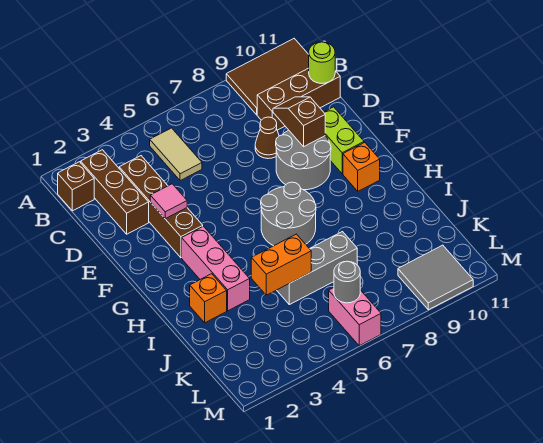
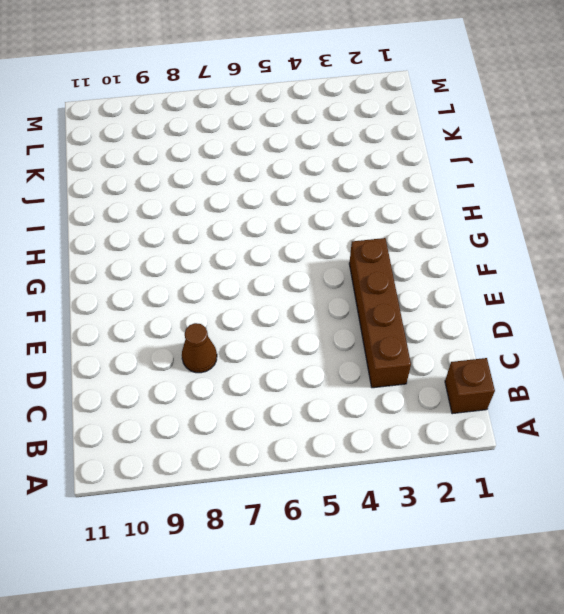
none -> brown 2x3 tile [226,39,309,115]
none -> brown 1x3 brick [81,150,149,234]
none -> tan 1x2 tile [150,128,202,181]

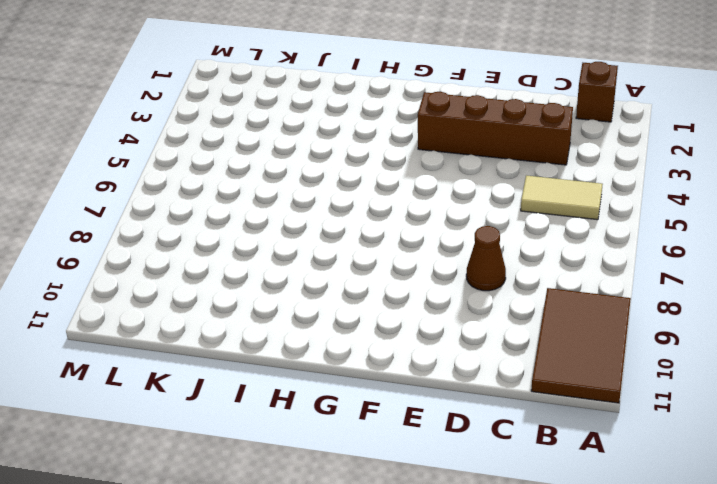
none -> brown 1x3 brick [81,150,149,234]
none -> brown 1x3 brick [257,68,340,130]
none -> grey 2x2 round brick [276,130,331,190]

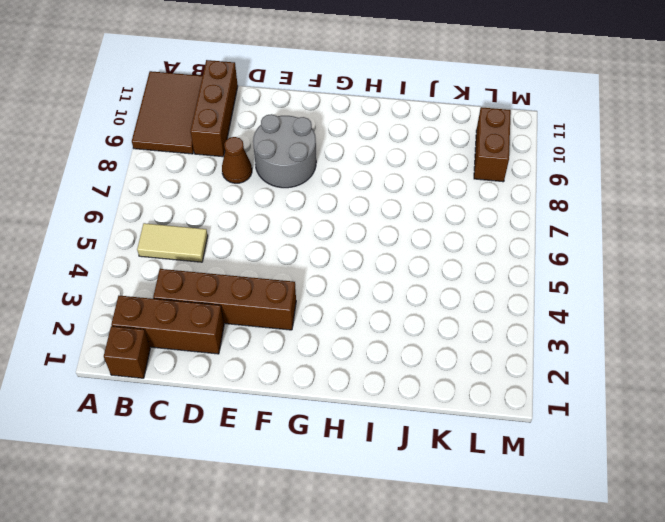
brown 1x2 brick [474,107,511,182] -> grey 2x2 tile [398,245,473,310]
none -> lime 1x2 brick [324,107,364,174]
none -> pink 1x3 brick [182,226,250,311]
none -> grey 2x2 round brick [261,182,316,246]

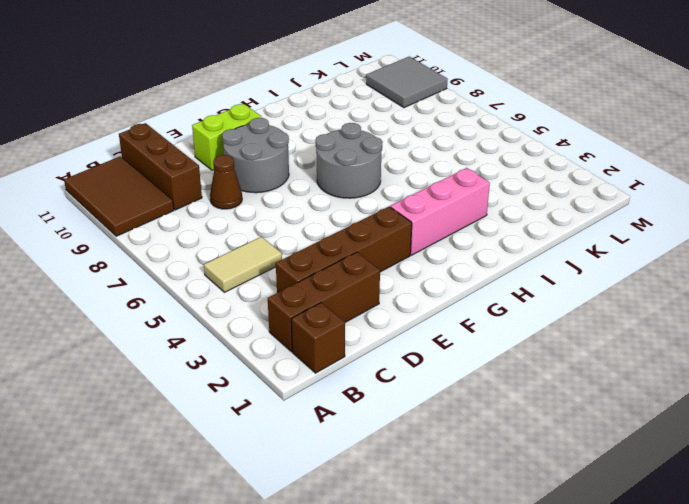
none -> orange 1x1 brick [343,142,380,191]
none -> orange 1x1 brick [190,274,227,323]
none -> grey 1x3 brick [277,232,357,305]

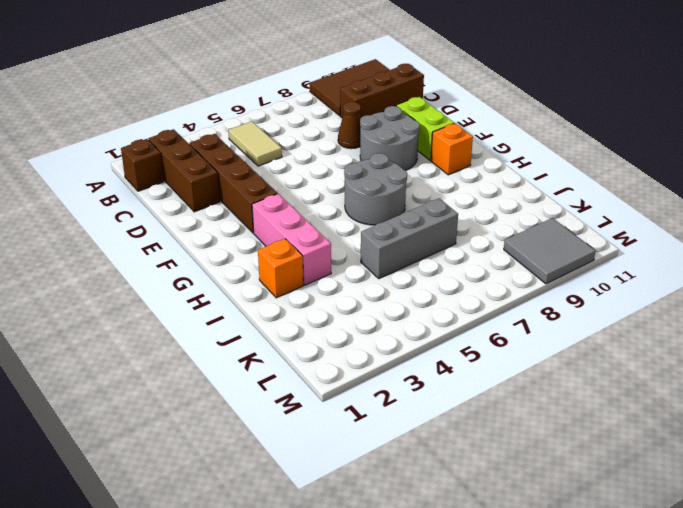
none -> pink 1x2 brick [329,288,381,346]
none -> lime 1x1 round brick [309,42,335,84]
none -> brown 1x2 slope [273,97,325,147]

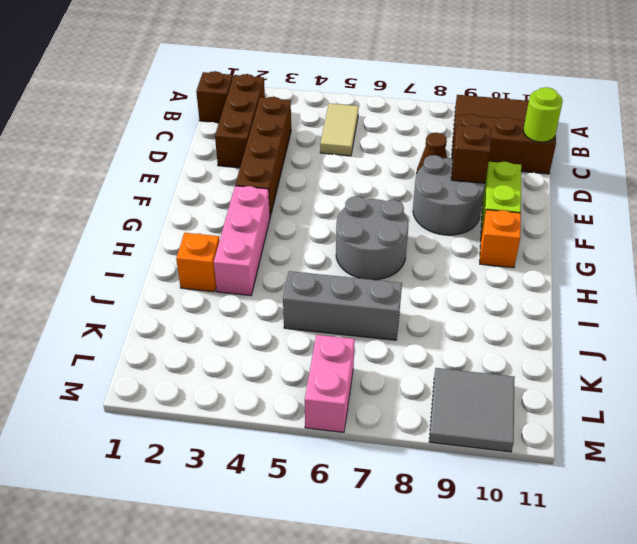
none -> pink 1x1 tile [150,184,187,219]
none -> orange 1x2 brick [251,234,311,295]
none -> grey 1x1 round brick [334,261,360,303]

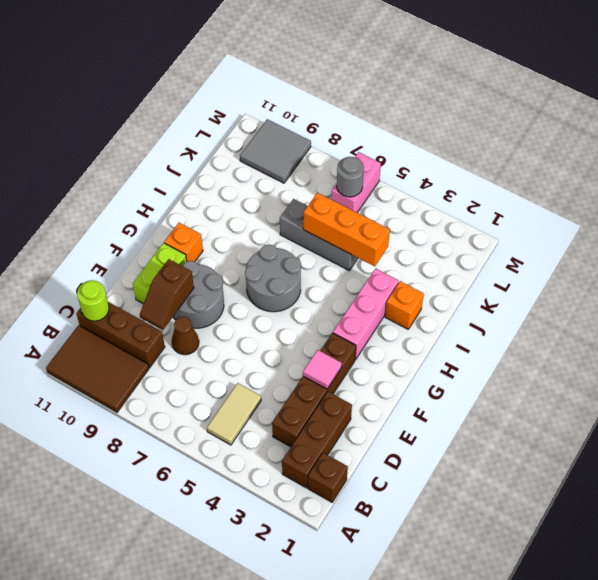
orange 1x3 brick [303,193,390,266] -> orange 1x2 brick [251,234,311,295]

